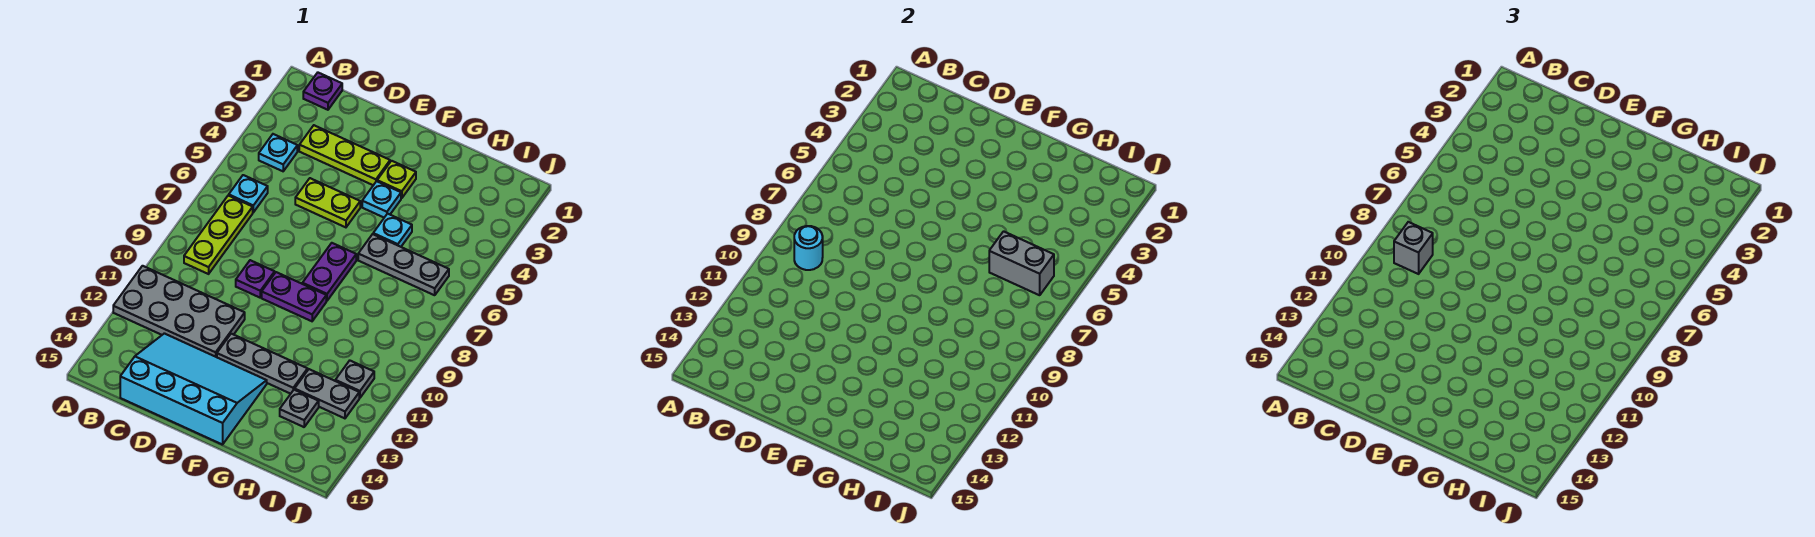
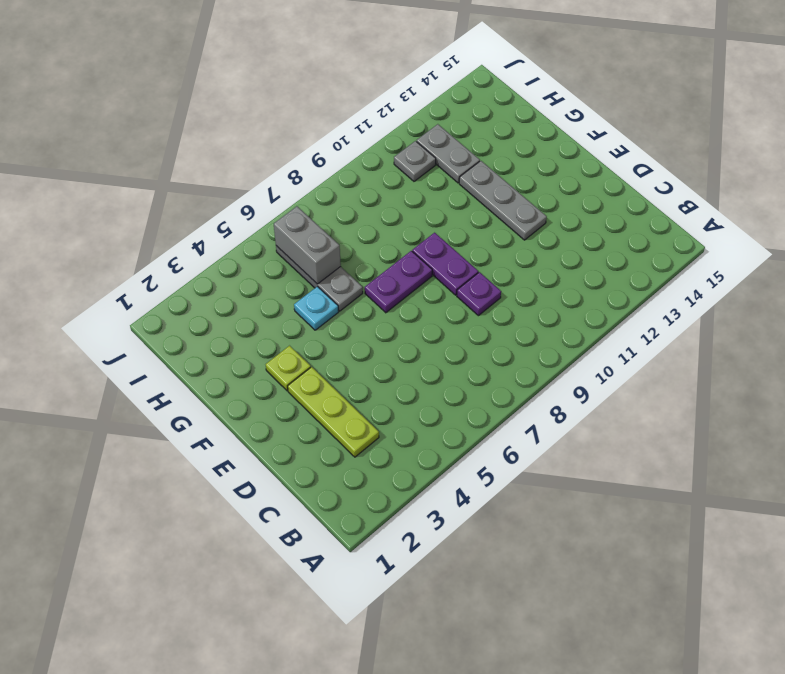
none -> grey 2x4 plate [113,266,245,357]
none -> purple 1x1 plate [303,73,342,110]
none -> cyan 1x1 plate [259,134,297,171]

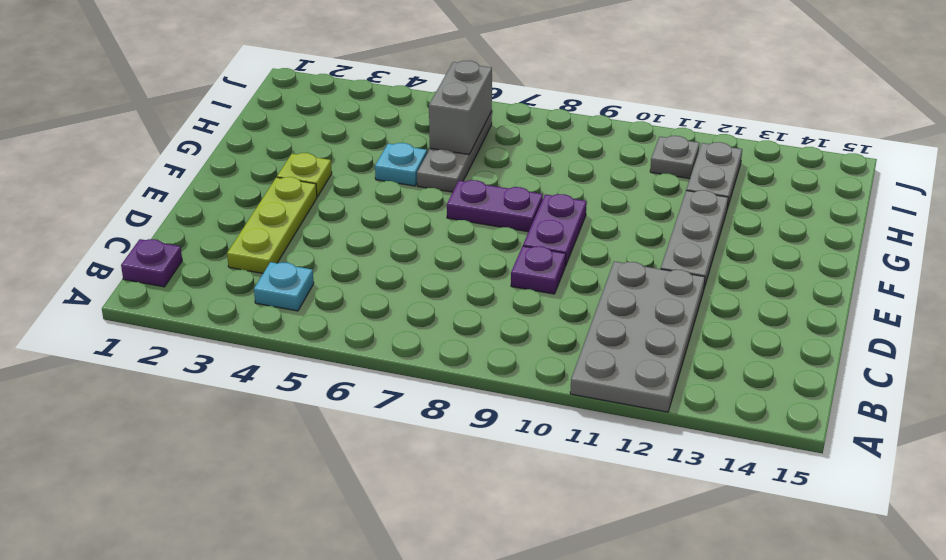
none -> cyan 1x1 plate [229,175,268,212]
none -> lime 1x3 plate [184,195,253,274]
none -> cyan 3x4 slope [120,333,267,445]

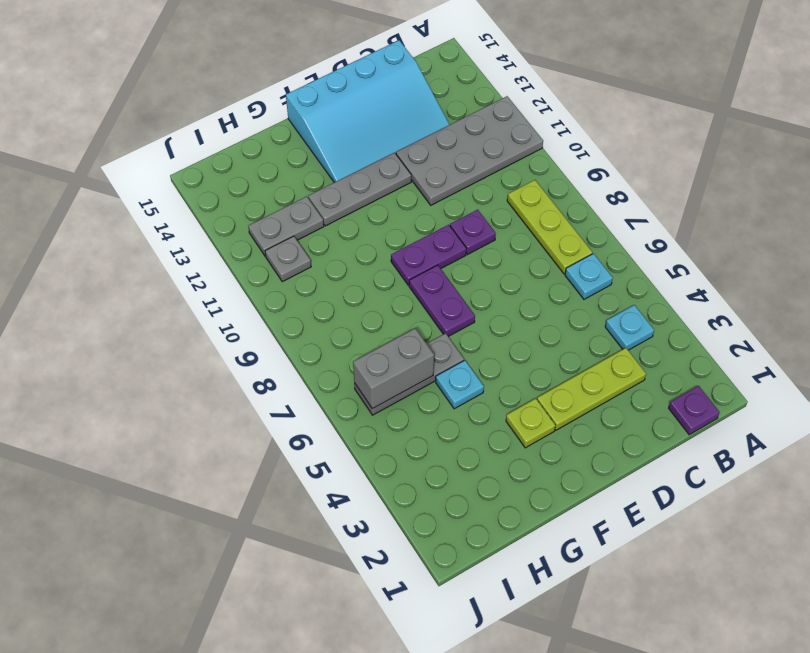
none -> lime 1x2 plate [295,178,360,227]
none -> cyan 1x1 plate [362,181,401,217]
none -> grey 1x1 plate [280,390,319,427]

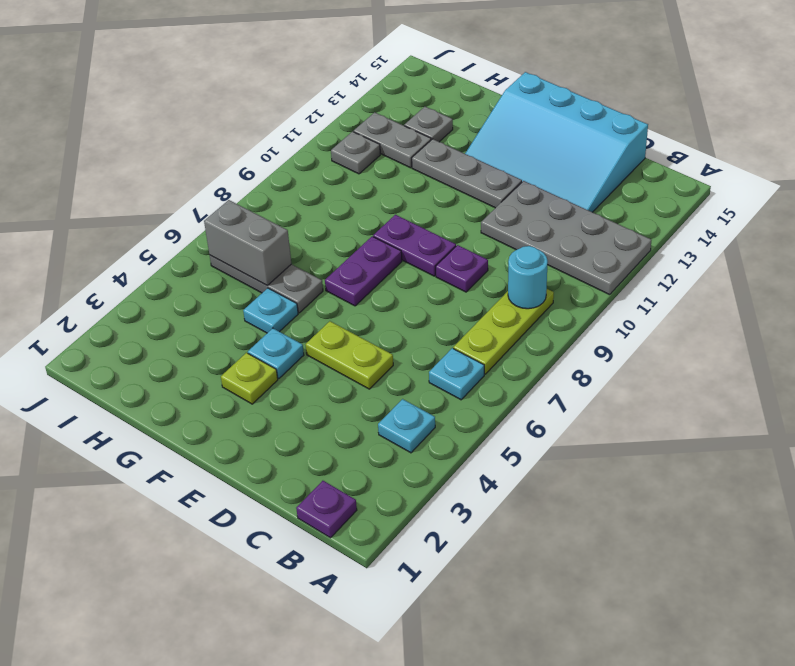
none -> lime 1x3 plate [299,125,390,185]
none -> grey 1x1 brick [1394,222,1433,274]

